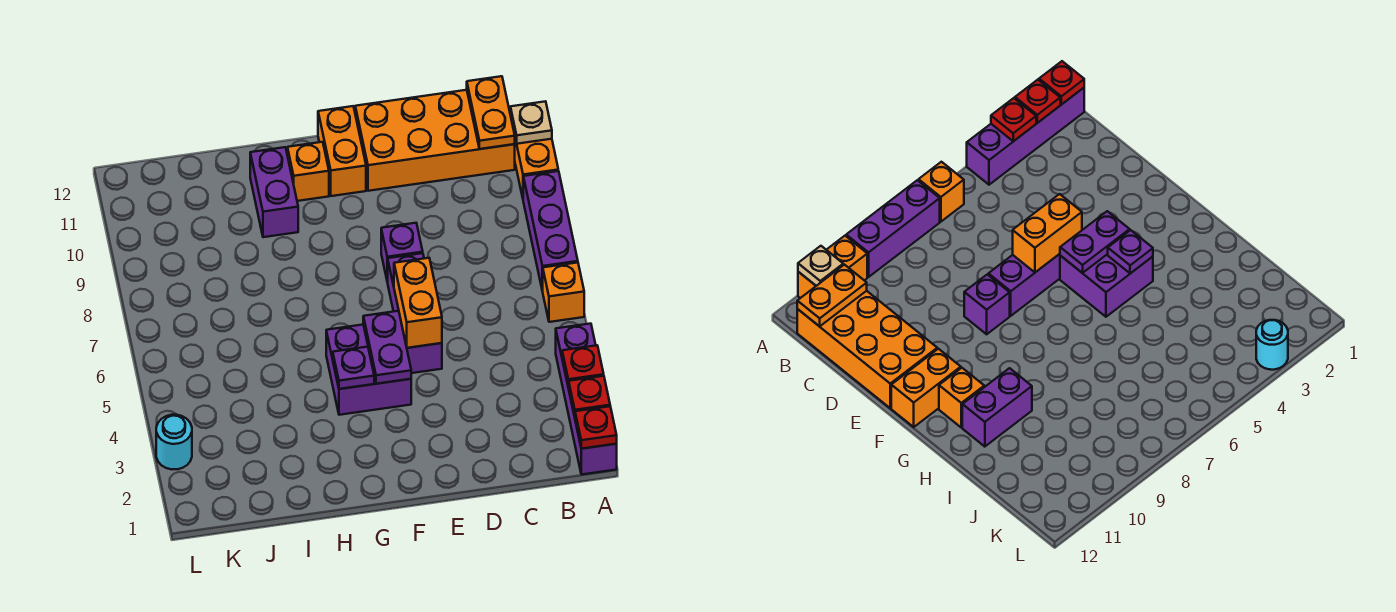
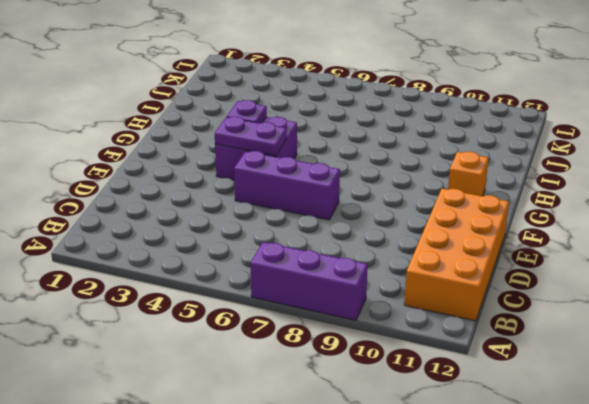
none -> purple 1x4 brick [556,324,617,474]
none -> orange 1x1 brick [543,263,584,322]
none -> orange 1x2 brick [515,139,558,198]

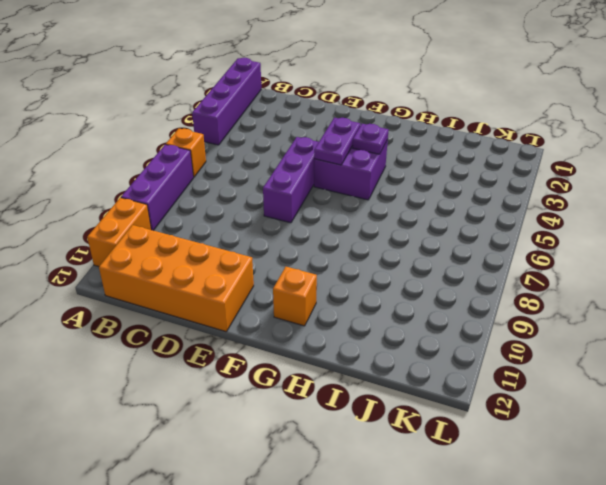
none -> purple 1x1 brick [381,223,423,282]
none -> orange 1x2 brick [318,106,366,196]
none -> purple 1x2 brick [250,147,298,237]

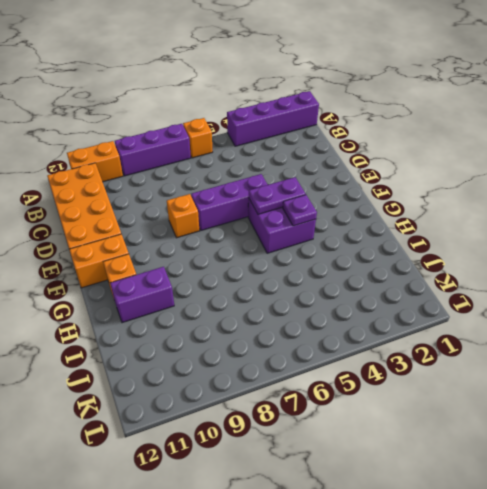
orange 1x1 brick [167,194,199,238] -> purple 1x1 brick [381,223,423,282]
none -> cyan 1x1 round brick [156,415,192,469]
none -> red 1x1 plate [575,406,617,449]
none -> red 1x1 plate [568,376,610,417]

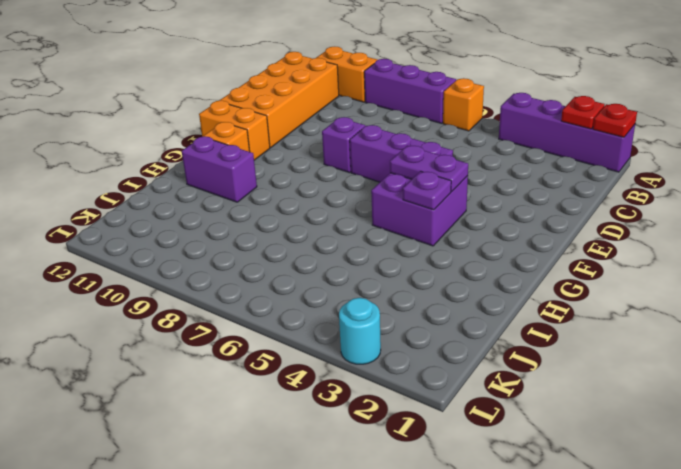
none -> red 1x1 plate [562,345,604,387]
none -> tan 1x1 plate [510,101,552,144]
none -> orange 1x2 plate [467,76,515,149]

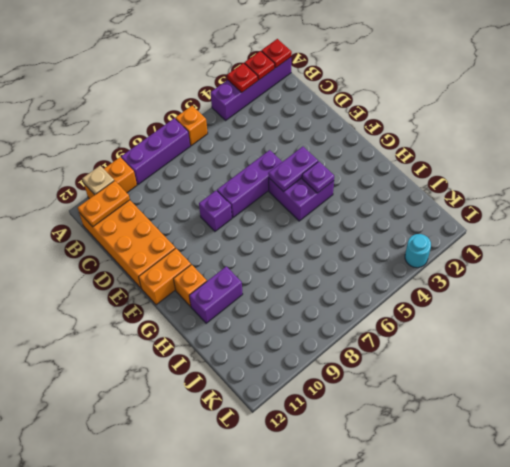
none -> orange 1x2 brick [394,258,442,348]

